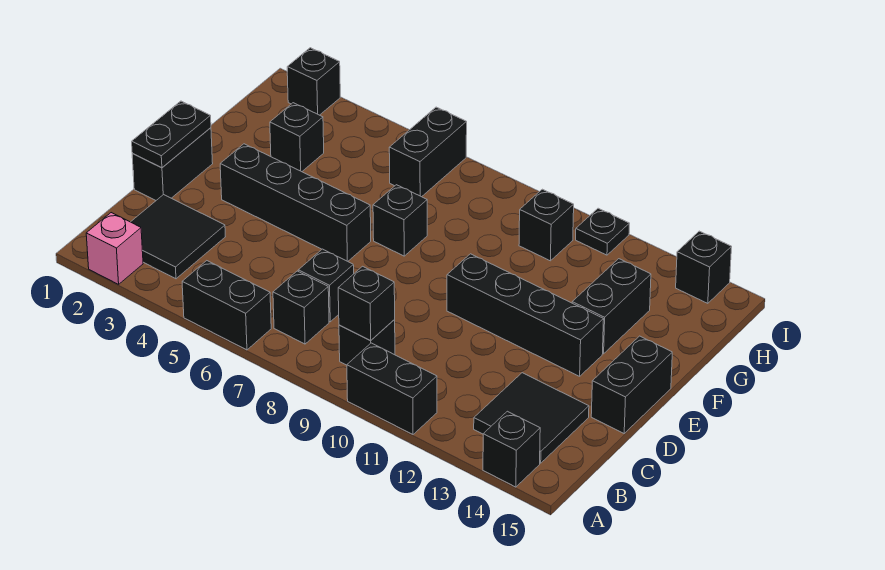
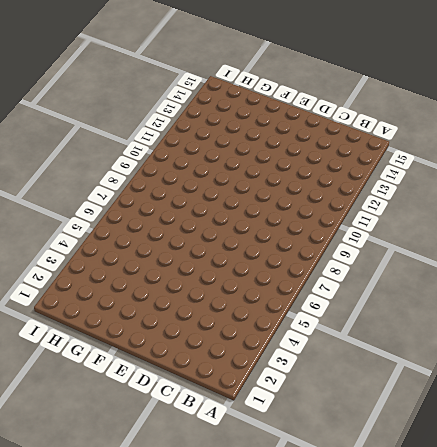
none -> pink 1x1 brick [86,213,143,284]
none -> black 1x2 brick [182,261,271,350]
none -> black 1x2 brick [347,343,437,434]

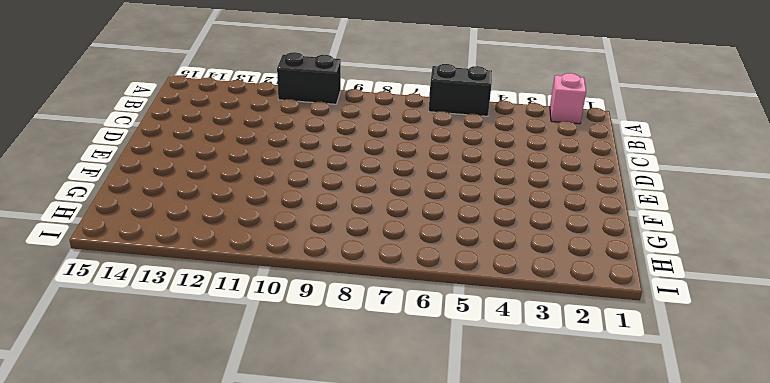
none -> black 1x1 brick [483,411,540,487]
none -> black 2x2 tile [131,195,225,279]
none -> black 1x1 brick [273,271,329,344]

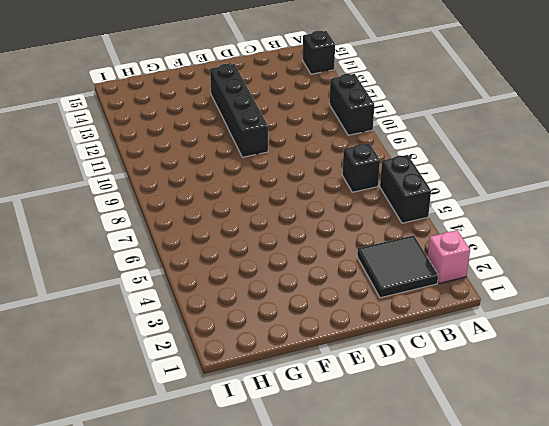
none -> black 1x1 brick [339,320,395,365]
none -> black 2x2 tile [474,373,589,463]
none -> black 1x1 brick [298,249,354,322]

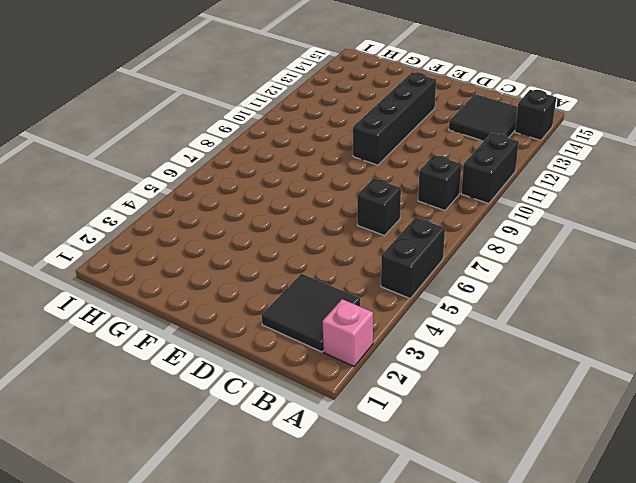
none -> black 1x1 brick [273,271,329,344]
none -> black 1x2 brick [132,128,213,200]
none -> black 1x2 brick [591,336,672,433]

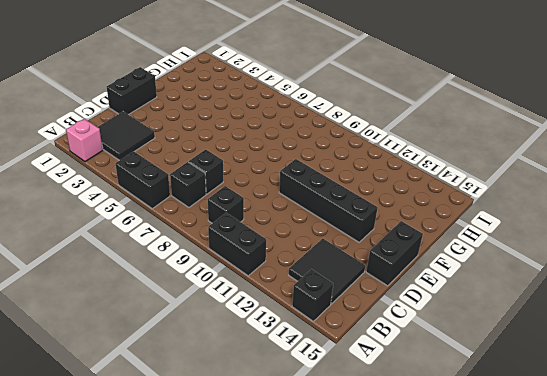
none -> black 1x4 brick [220,144,371,261]
none -> black 1x1 brick [373,185,427,256]
none -> black 1x2 brick [572,259,651,354]

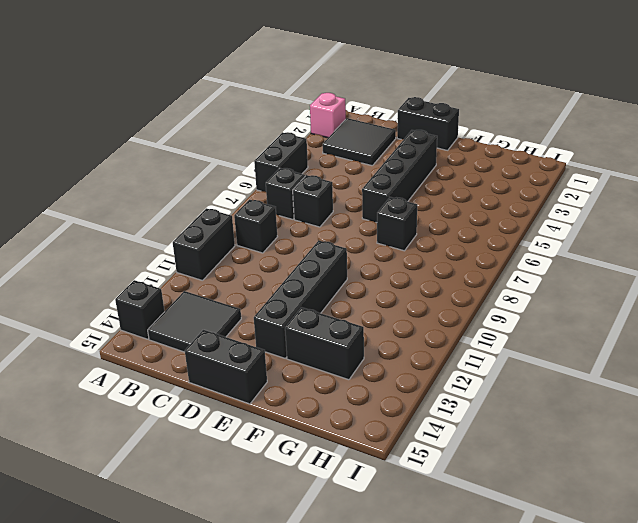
none -> black 1x1 brick [270,103,324,172]
none -> black 1x2 brick [389,107,467,197]
none -> black 1x1 brick [519,189,574,261]

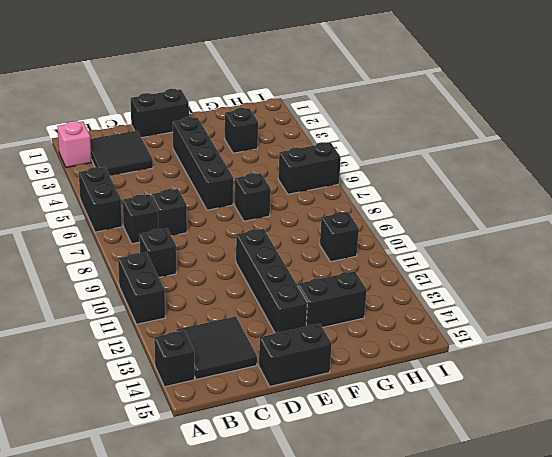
none -> black 1x1 brick [287,48,340,115]
none -> black 1x1 plate [576,208,629,255]
none -> black 1x1 brick [676,231,731,303]

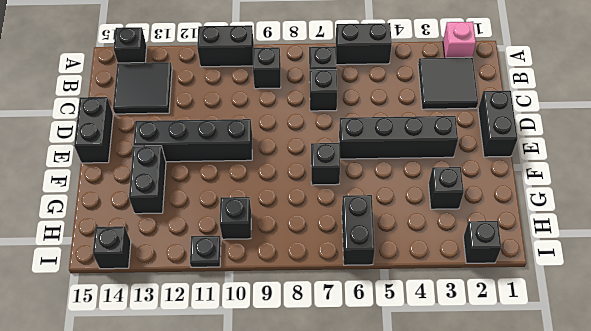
none -> black 1x1 brick [338,266,395,341]
none -> black 1x2 plate [132,101,211,168]

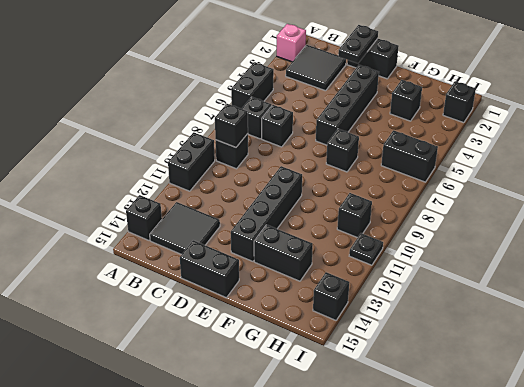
black 1x2 plate [338,25,378,63] -> black 1x2 plate turned to [132,101,211,168]

